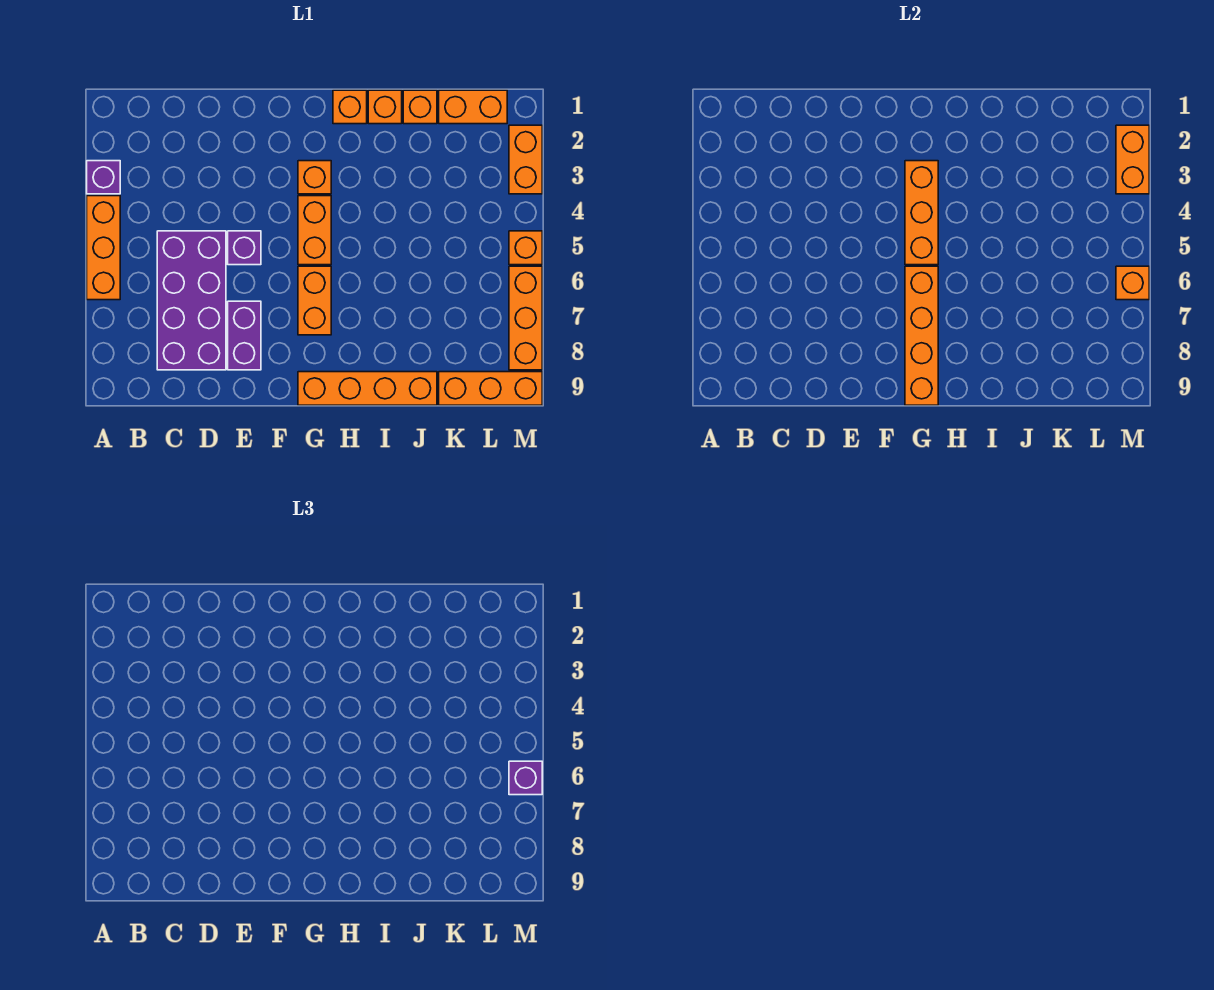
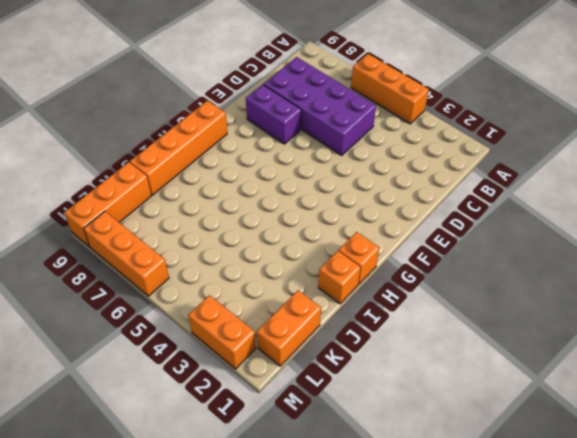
none -> purple 1x1 brick [87,161,120,194]
none -> purple 1x1 brick [228,231,261,265]
none -> orange 1x1 brick [298,161,331,194]

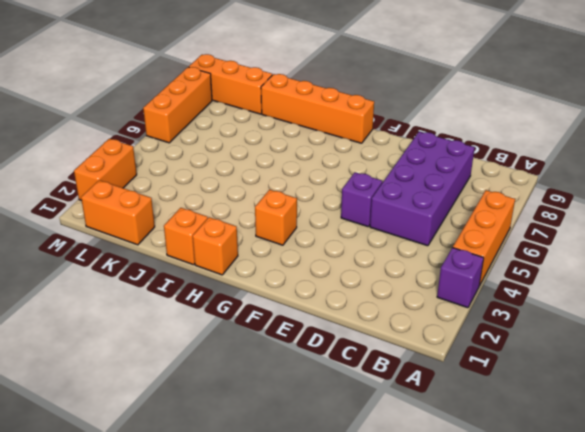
none -> purple 1x2 brick [228,301,261,370]
none -> orange 1x2 brick [298,196,331,265]
none -> orange 1x2 brick [298,266,331,335]

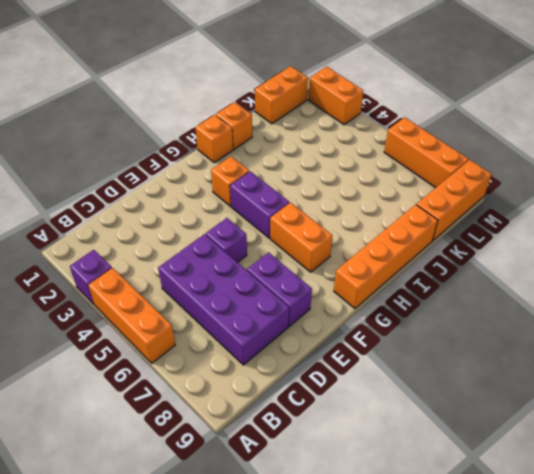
purple 1x2 brick [230,171,289,238] -> orange 1x2 brick [298,196,331,265]
none -> orange 1x1 brick [403,90,437,124]
none -> orange 1x1 brick [509,231,542,265]
none -> orange 1x3 brick [905,161,938,265]

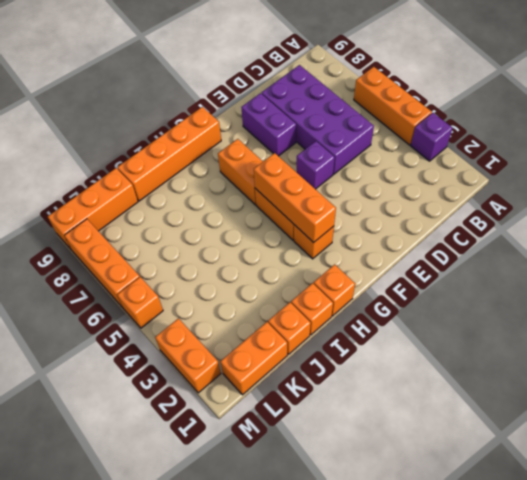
none -> orange 1x4 brick [905,266,938,405]
none -> orange 1x2 brick [1116,125,1149,194]
none -> orange 1x1 brick [1116,266,1149,300]

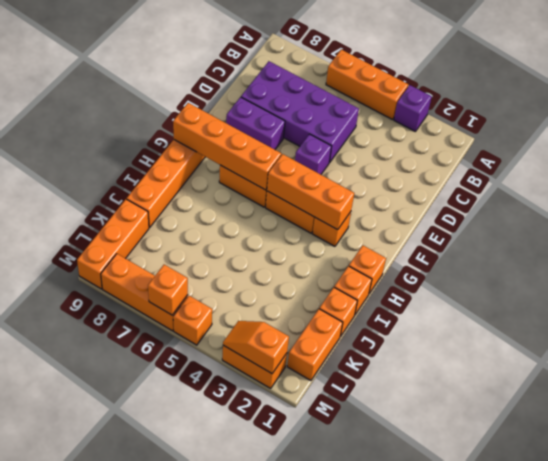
orange 1x2 slope [223,321,289,374] -> orange 1x2 brick [1116,125,1149,194]
none -> purple 1x1 brick [509,761,542,795]

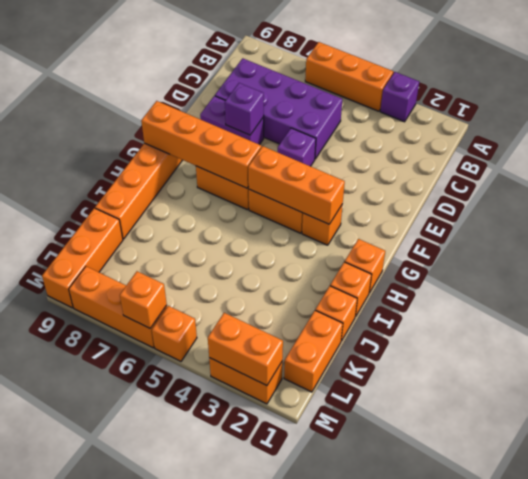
purple 1x1 brick [225,83,264,135] -> purple 1x1 brick moved to [509,761,542,795]

